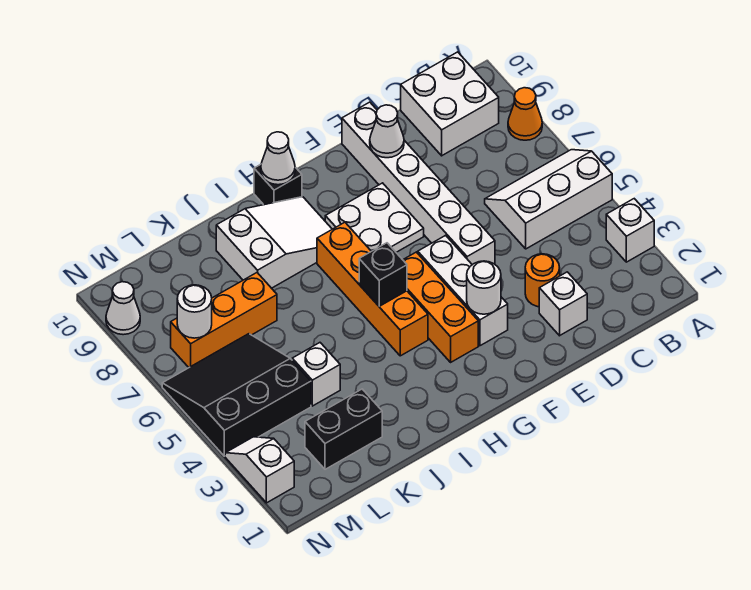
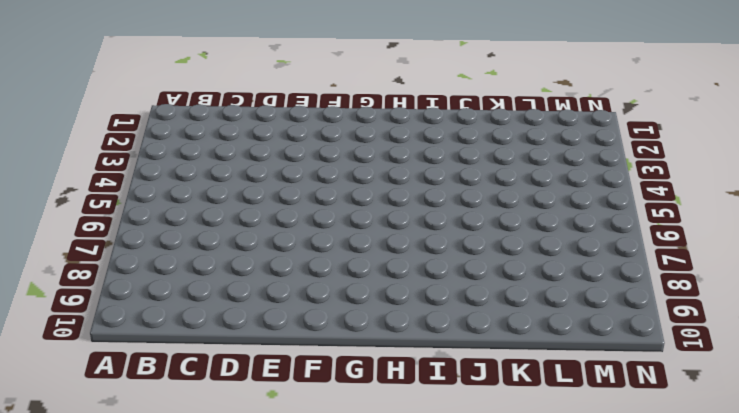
none -> white 1x1 brick [606,199,654,262]
none -> white 2x3 slope [485,150,612,249]
none -> orange 1x1 cone [508,88,542,140]

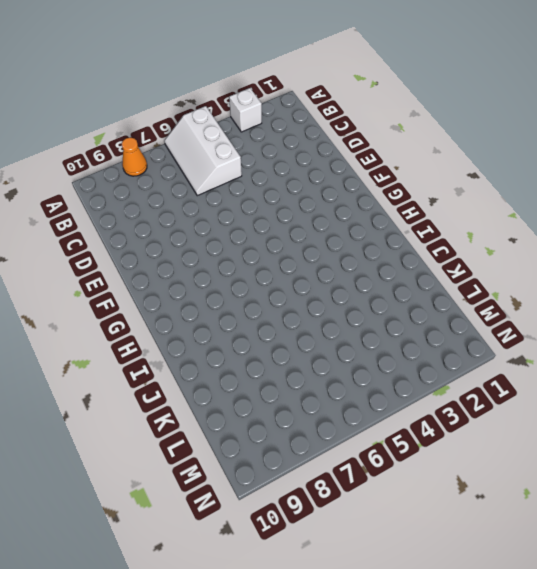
none -> white 2x2 brick [401,52,499,156]
none -> white 1x1 brick [539,272,587,336]
none -> orange 1x1 round brick [525,254,560,307]

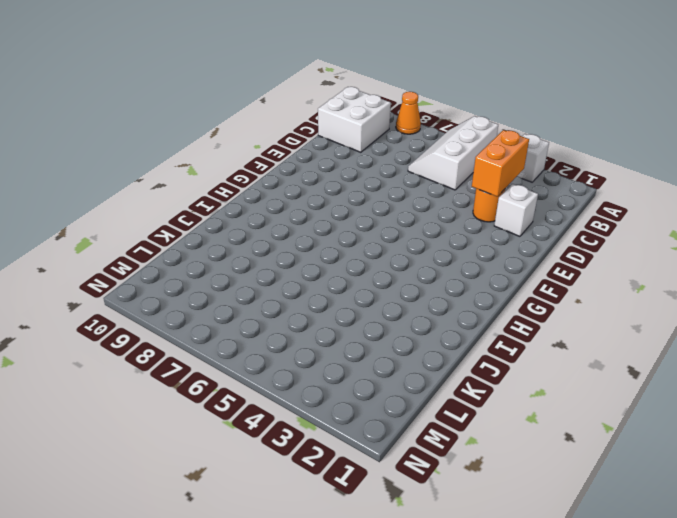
orange 1x2 brick [472,130,529,196] -> none
none -> white 1x6 brick [342,102,495,265]
none -> white 1x3 brick [418,235,508,346]
none -> white 2x2 plate [325,183,424,252]

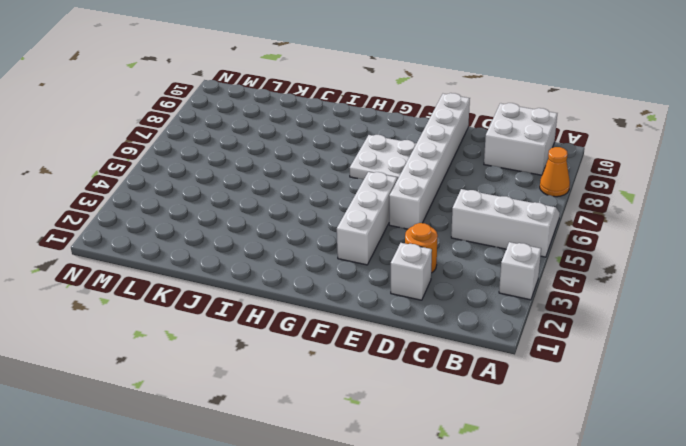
none -> orange 1x3 brick [403,252,478,362]
none -> orange 1x4 brick [317,222,428,356]
none -> white 2x3 slope [216,197,332,288]

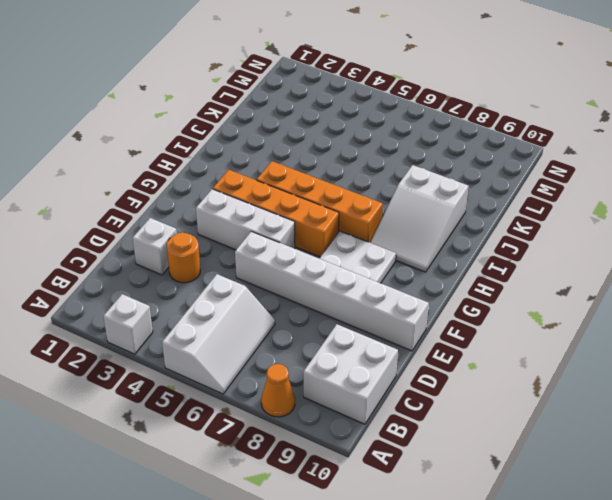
orange 1x4 brick [213,170,339,257] -> orange 1x3 brick [403,252,478,362]
none -> black 1x1 brick [254,164,302,205]
none -> black 1x2 brick [305,389,382,469]
none -> white 1x1 brick [292,343,340,406]

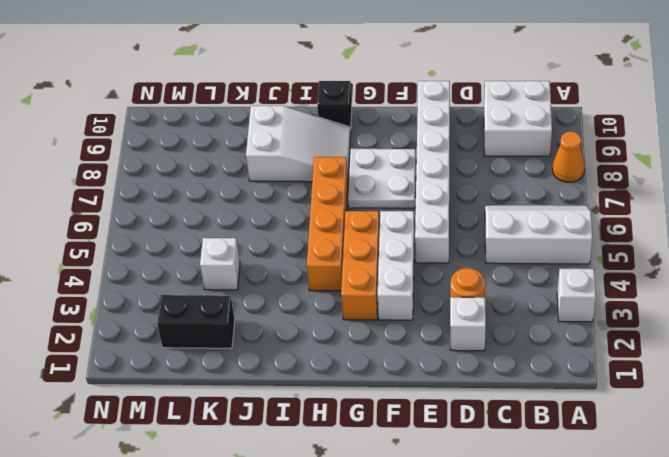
none -> orange 1x3 brick [171,273,277,367]
none -> black 3x3 slope [162,334,311,456]
none -> white 1x2 slope [225,437,294,503]

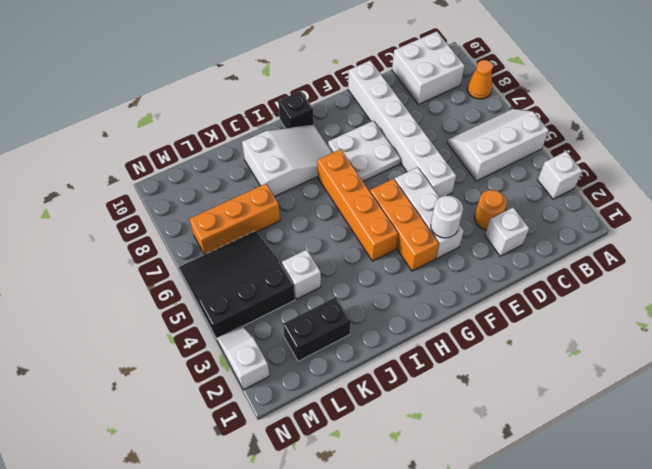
none -> white 1x1 cone [106,282,140,335]
none -> white 1x1 cone [370,105,404,158]
none -> black 1x1 brick [359,243,407,306]

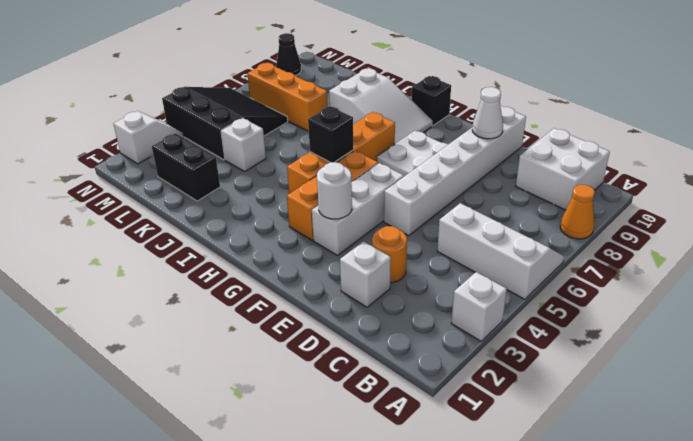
black 1x1 cone [276,33,301,76] -> white 1x1 cone [106,282,140,335]
none -> white 1x1 cone [261,132,295,185]
none -> white 1x1 round brick [177,285,212,338]

